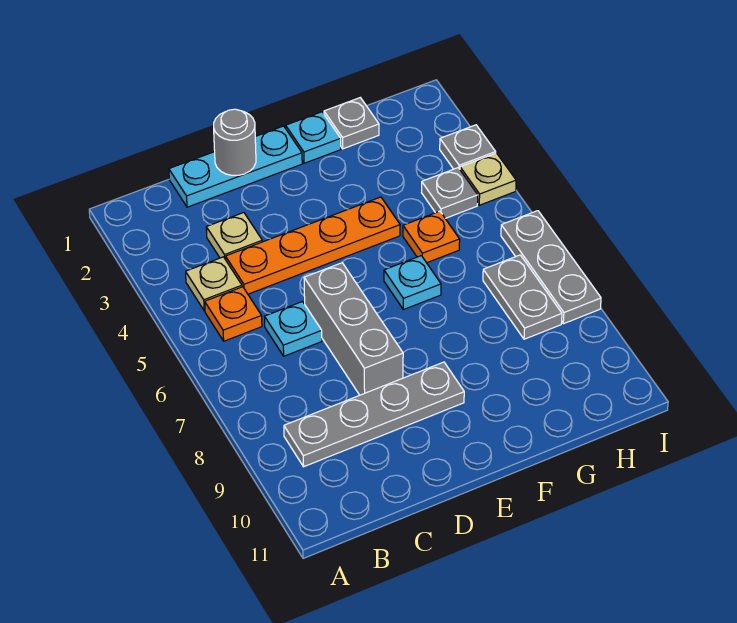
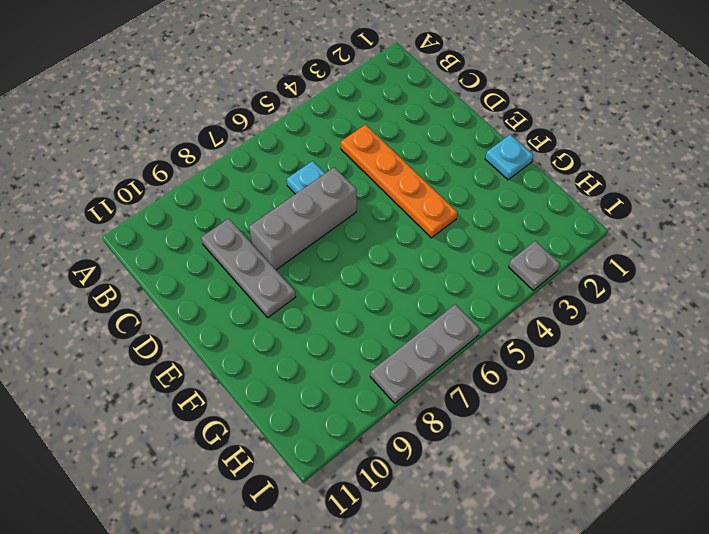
grey 1x3 plate [201,219,296,318] -> grey 1x4 plate [284,362,464,467]
none -> tan 1x1 plate [186,257,242,311]
none -> orange 1x1 plate [205,287,262,341]
none -> cyan 1x3 plate [169,126,302,207]

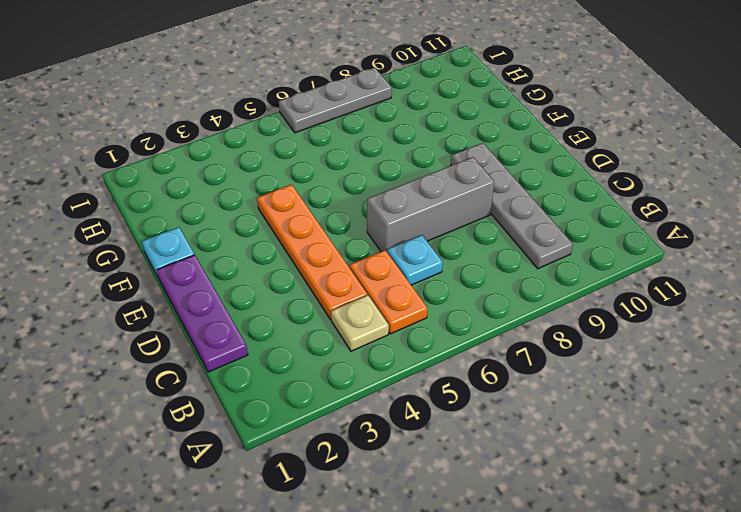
orange 1x2 plate [350,250,427,334] -> orange 1x1 plate [205,287,262,341]
purple 1x3 plate [157,255,248,372] -> cyan 1x3 plate [169,126,302,207]
none -> tan 1x1 plate [206,213,262,260]
none -> cyan 1x1 plate [384,256,441,310]
none -> grey 1x1 plate [324,98,379,149]

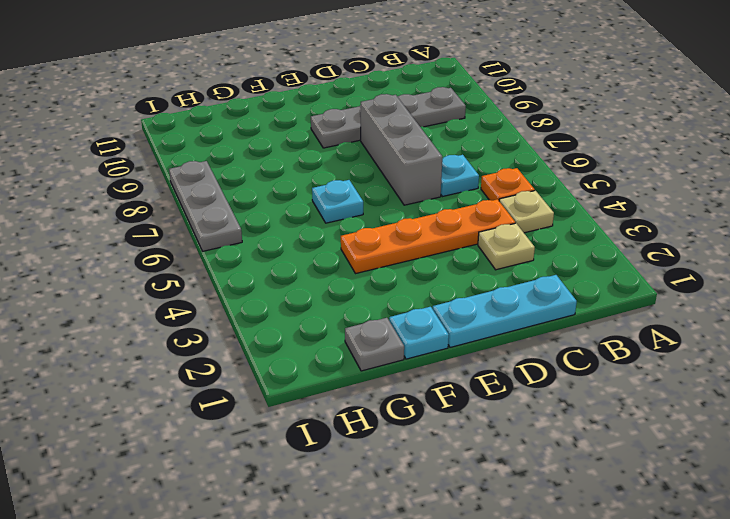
none -> orange 1x1 plate [403,211,460,263]
none -> grey 1x1 plate [422,168,478,218]
none -> grey 1x2 plate [483,255,562,339]

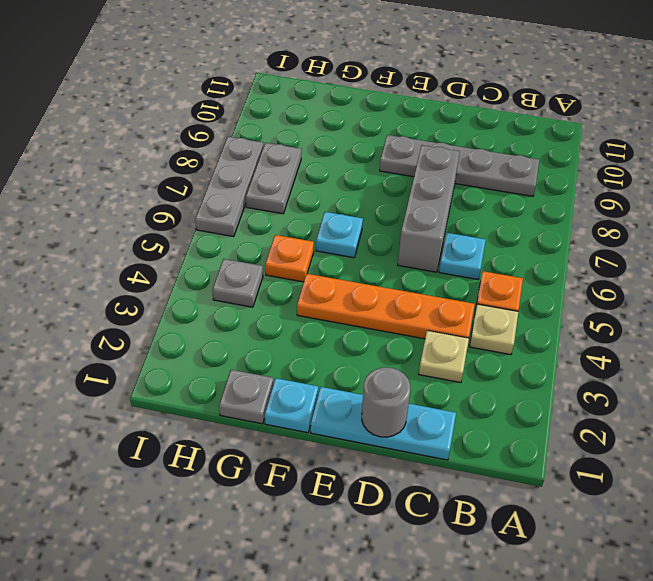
none -> grey 1x1 plate [440,125,496,169]
none -> tan 1x1 plate [460,153,516,205]

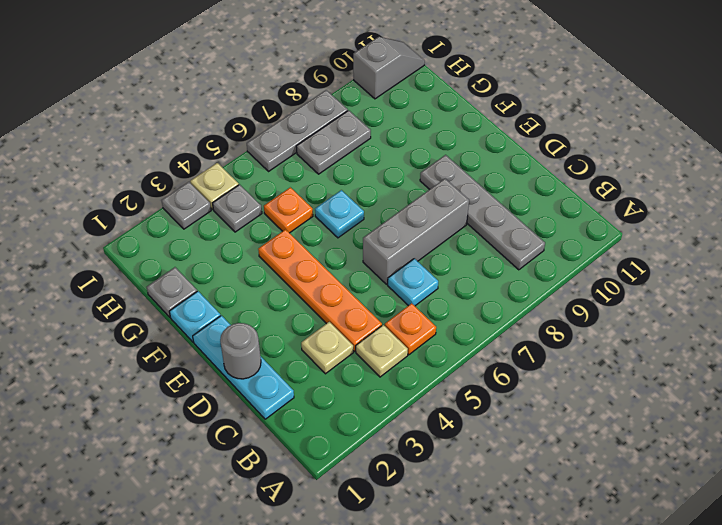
grey 1x2 slope [353,37,425,99] -> none

